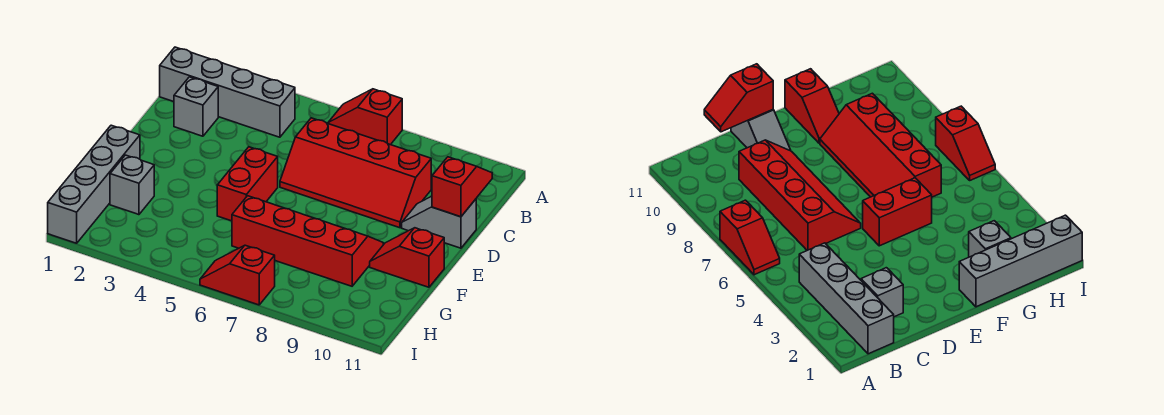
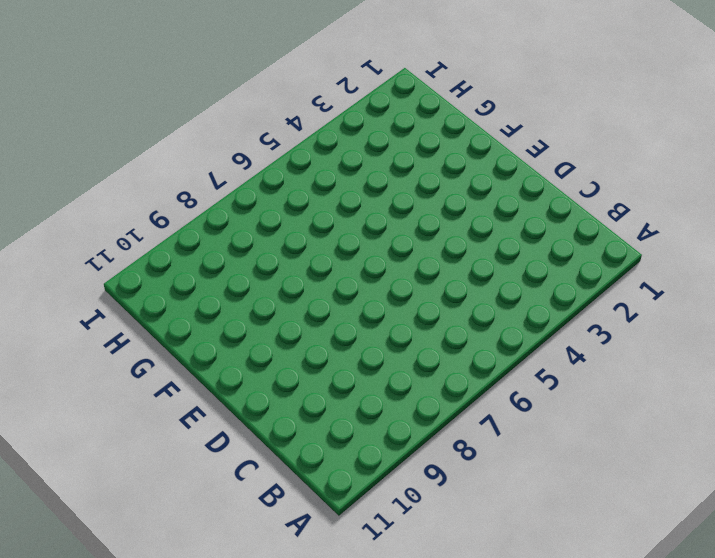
none -> red 1x2 slope [328,89,402,145]
none -> grey 1x4 brick [160,47,295,137]
none -> grey 1x1 brick [174,77,218,136]

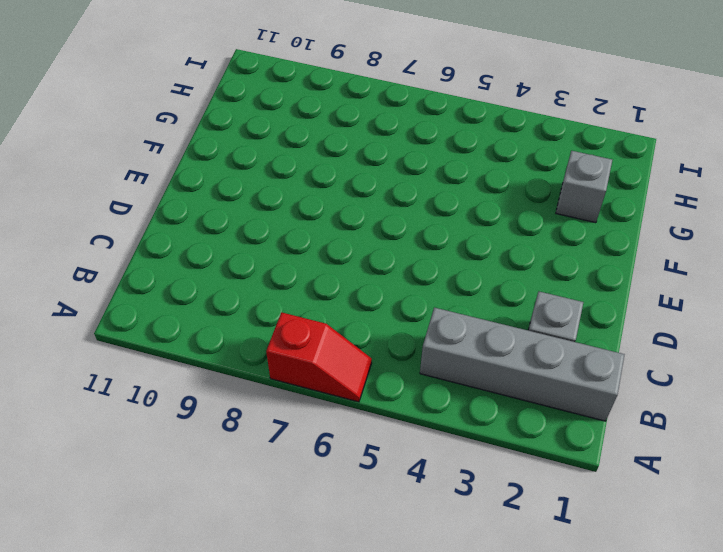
none -> red 2x4 slope [280,118,431,228]
none -> grey 1x2 slope [402,196,476,248]
none -> red 1x2 brick [217,147,278,221]

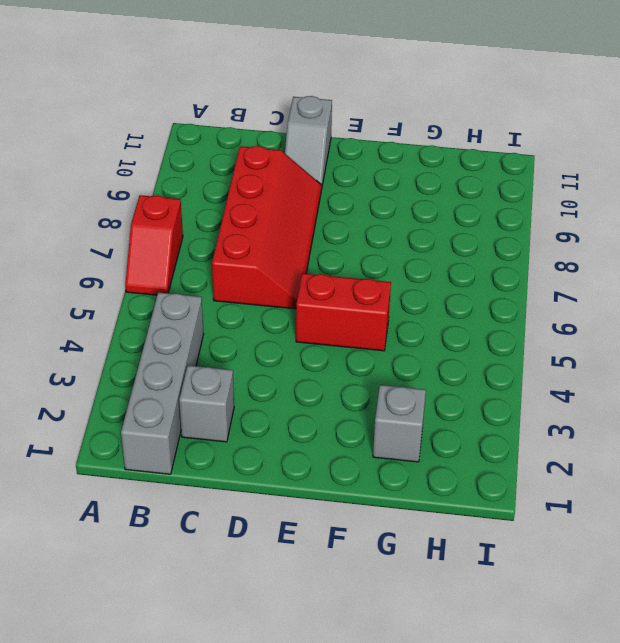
none -> grey 1x4 brick [48,125,140,243]
none -> red 2x4 slope [232,196,383,286]
none -> red 1x2 slope [370,228,444,287]

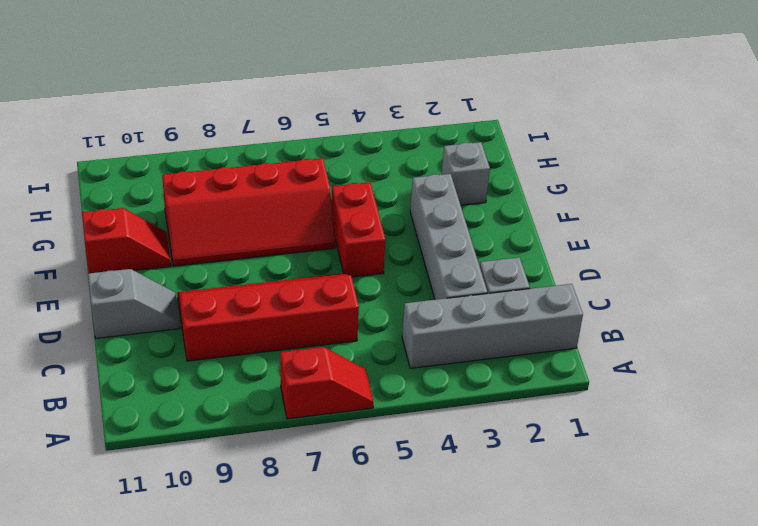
grey 1x4 brick [410,174,487,300] -> grey 1x4 brick moved to [48,125,140,243]
none -> red 1x2 slope [200,245,275,305]
none -> red 1x2 slope [432,157,492,217]

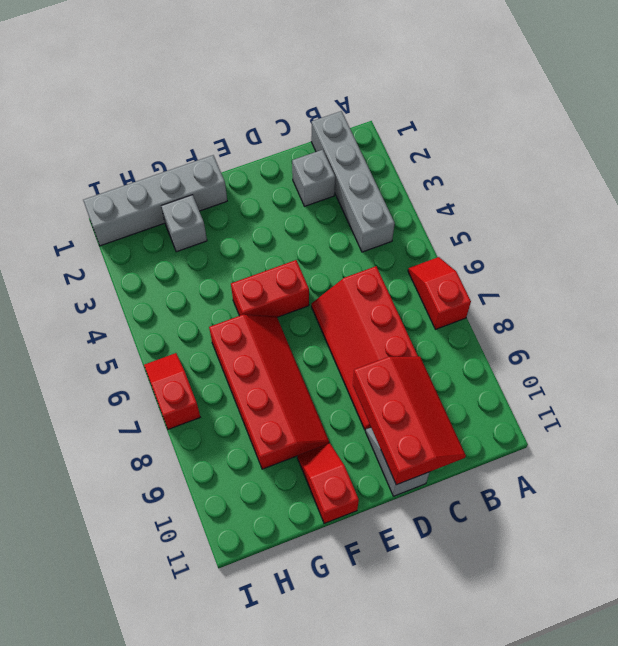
red 2x3 slope [353,357,466,485] -> red 1x2 slope [432,157,492,217]

